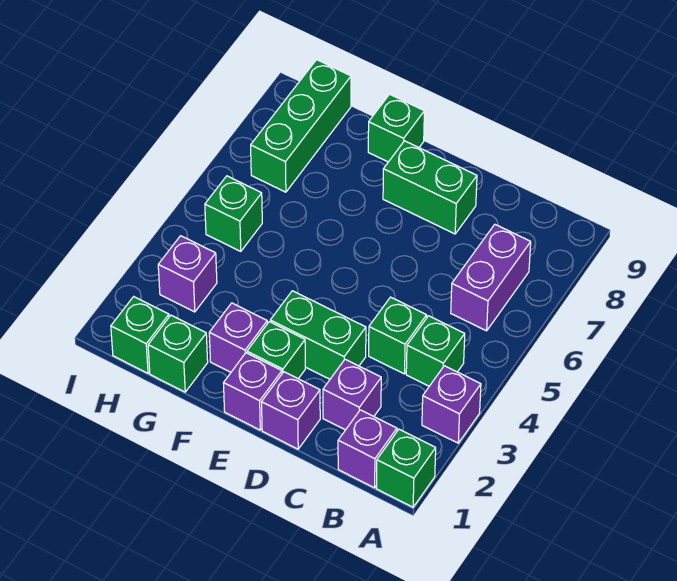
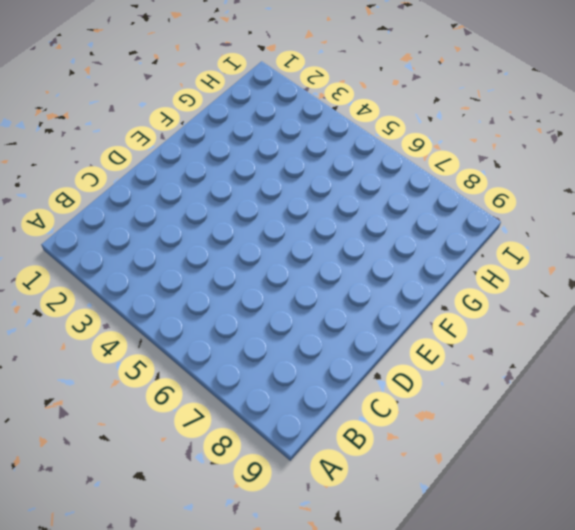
none -> green 1x1 brick [376,429,436,507]
none -> purple 1x1 brick [422,366,481,443]
none -> purple 1x1 brick [338,410,397,488]

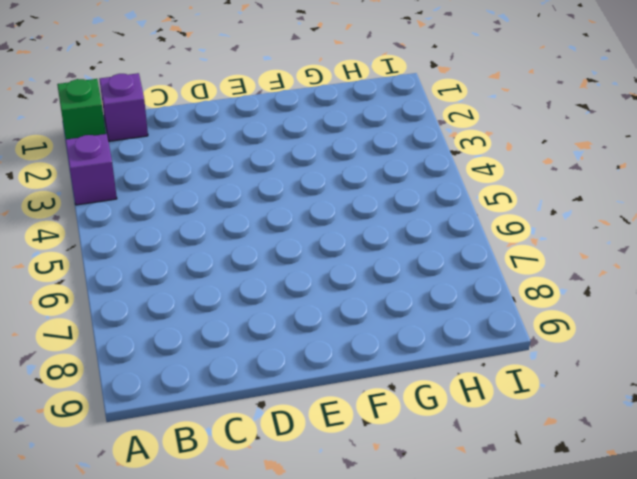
none -> green 1x1 brick [406,316,465,386]
none -> purple 1x2 brick [451,225,531,331]
none -> purple 1x1 brick [323,359,381,430]

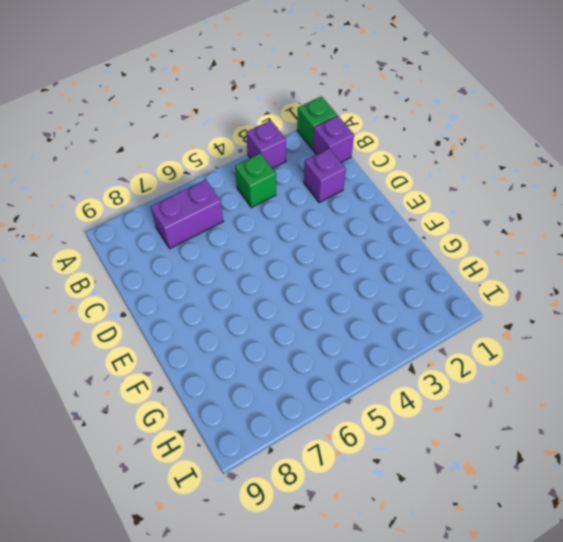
none -> green 1x1 brick [369,297,427,374]
none -> purple 1x1 brick [262,372,320,449]
none -> green 1x2 brick [270,291,366,379]

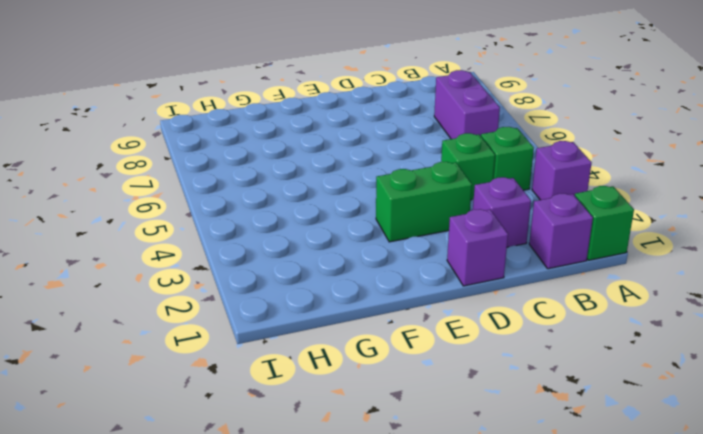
none -> green 1x2 brick [383,141,477,234]
none -> purple 1x1 brick [224,353,282,430]
none -> green 1x1 brick [247,322,305,379]

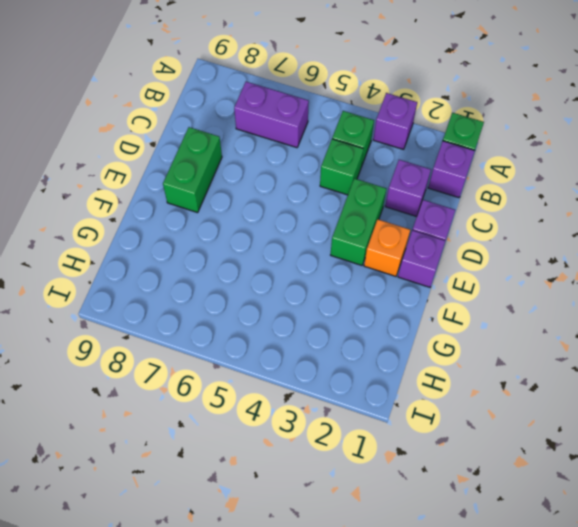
orange 1x1 brick [364,220,410,276] -> green 1x1 brick [247,322,305,379]
none -> purple 1x1 brick [209,303,267,372]
none -> green 1x1 brick [368,94,424,162]
none -> green 1x1 brick [148,315,208,392]

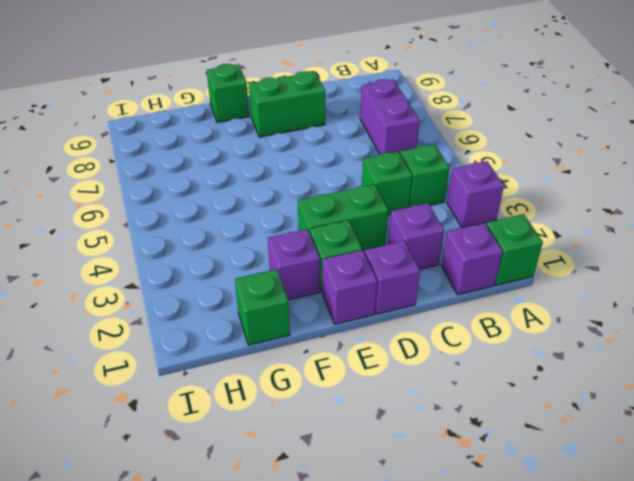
none -> green 1x1 brick [111,297,169,373]
none -> purple 1x1 brick [158,236,217,312]
none -> green 1x1 brick [205,176,262,251]

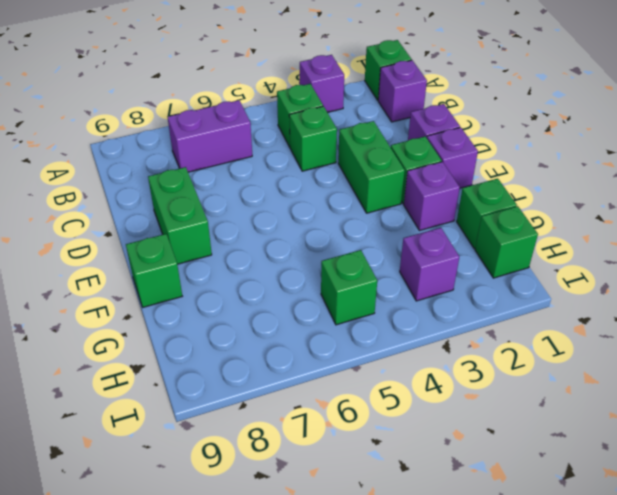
none -> purple 1x1 brick [323,359,381,430]
none -> green 1x3 brick [251,60,351,192]

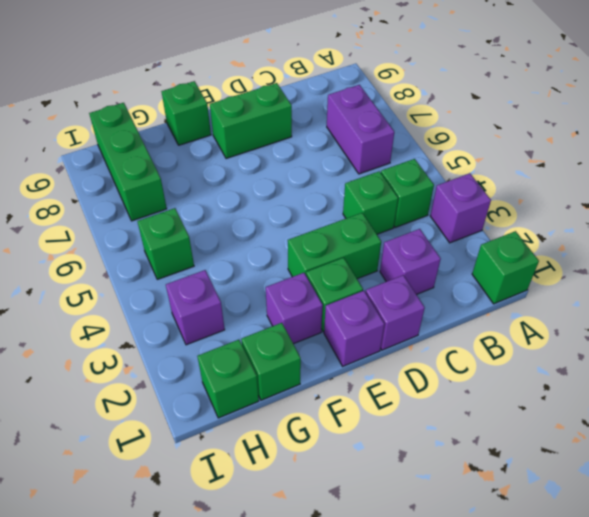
none -> purple 1x1 brick [338,410,397,488]

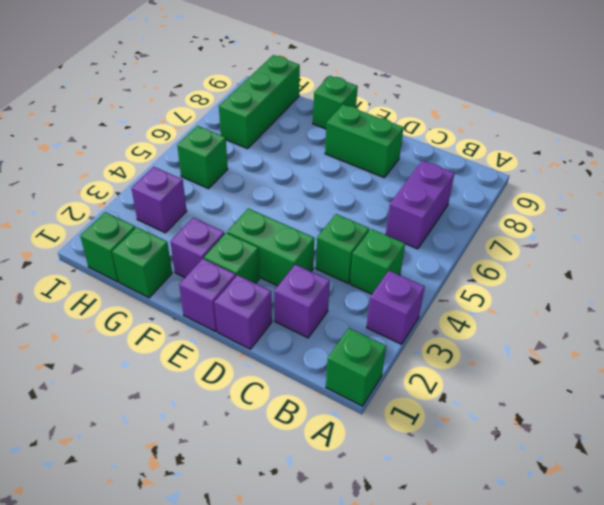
none -> purple 1x1 brick [338,410,397,488]

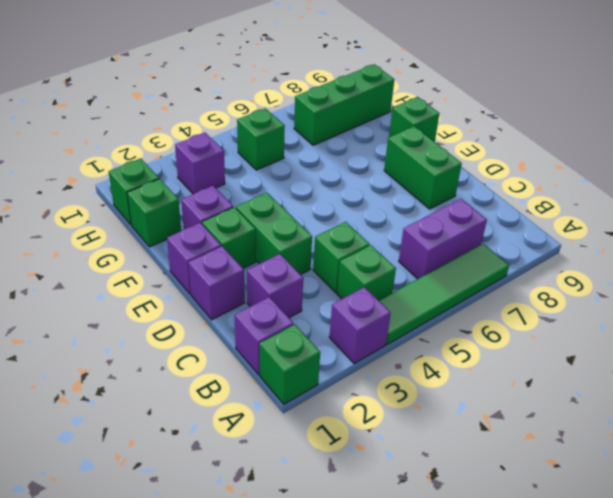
green 1x4 tile [379,244,509,344] -> none

